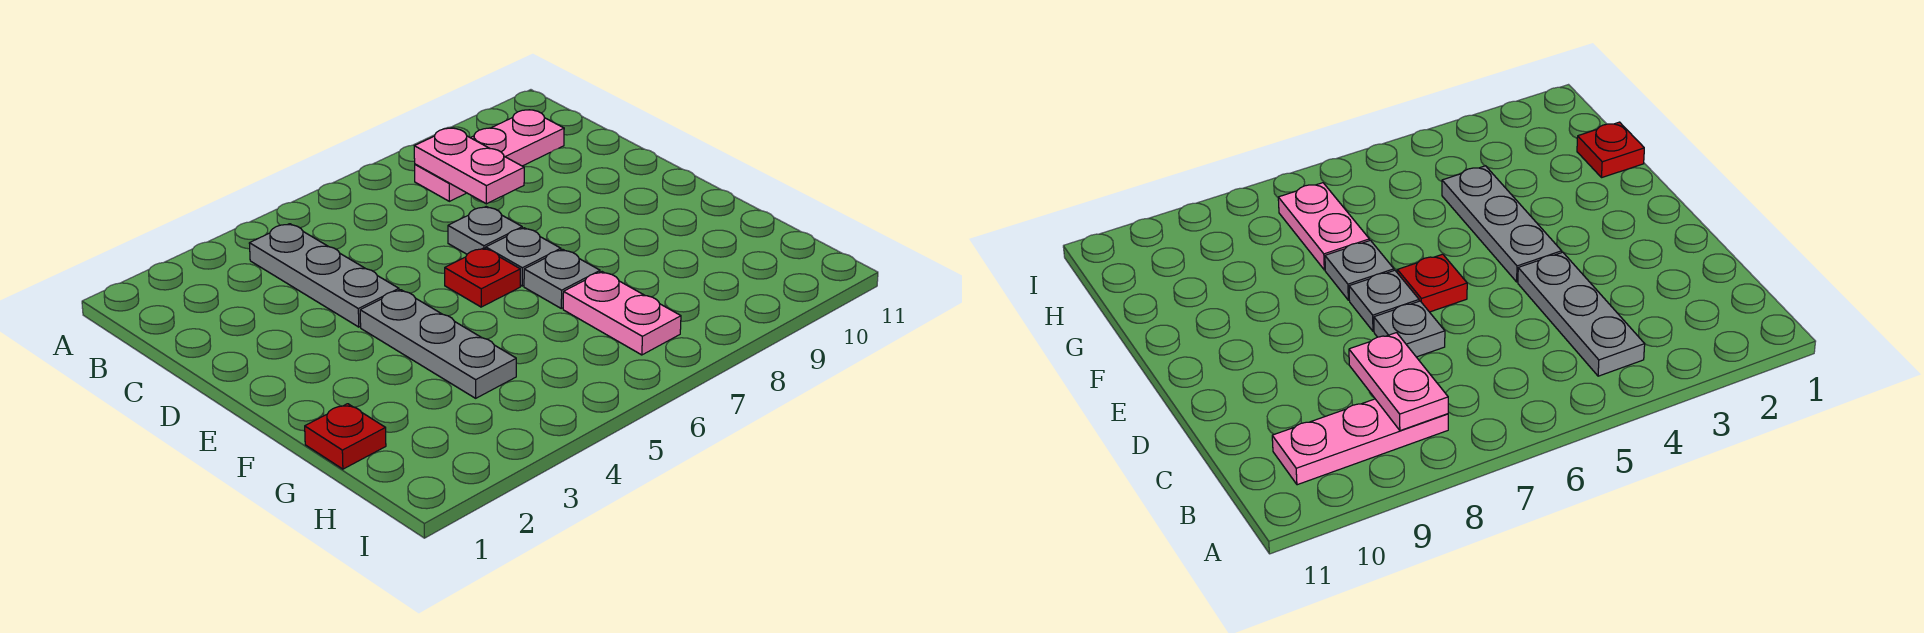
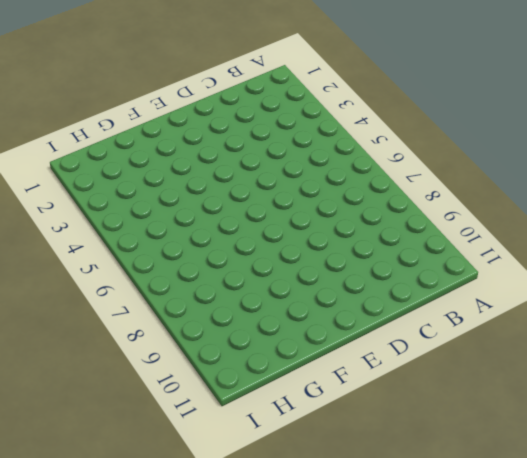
none -> grey 1x3 plate [249,224,399,327]
none -> pink 1x3 plate [415,110,564,201]

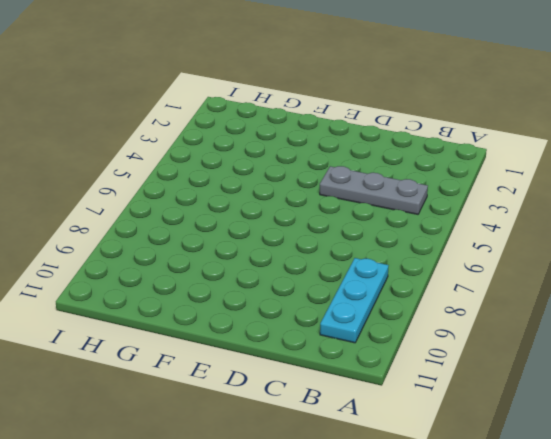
cyan 1x3 plate [320,258,389,343] -> pink 1x3 plate [415,110,564,201]
none -> grey 1x1 plate [448,207,522,254]
none -> grey 1x3 plate [360,290,516,398]

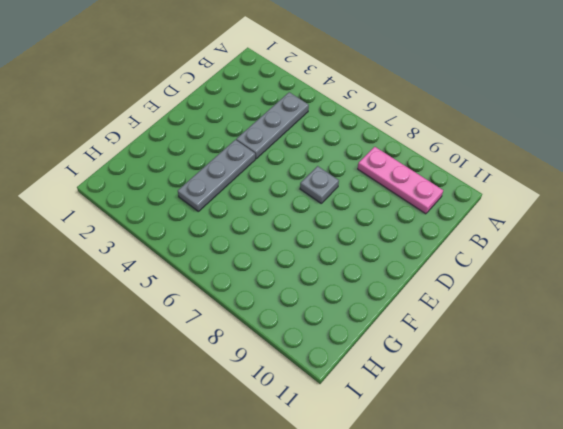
none -> red 1x1 plate [445,248,520,307]
none -> grey 1x1 plate [486,228,561,286]

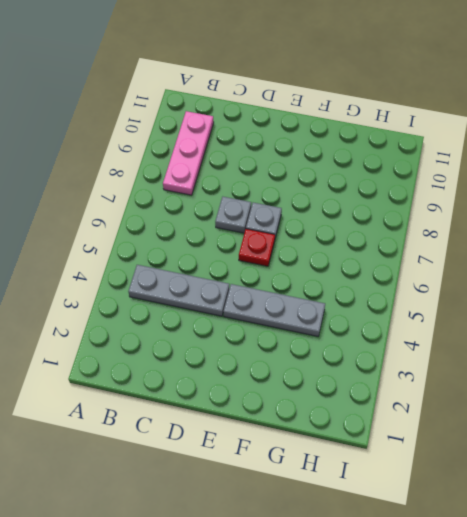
none -> grey 1x1 plate [524,249,600,308]
none -> red 1x1 plate [305,404,386,469]

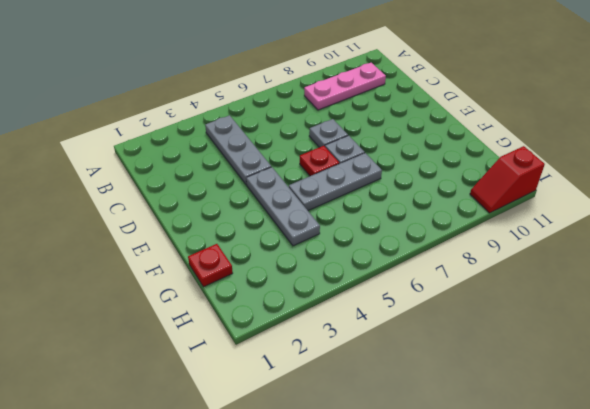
grey 1x3 plate [289,153,382,211] -> grey 1x1 plate [524,249,600,308]
red 1x2 slope [470,146,545,213] -> none
none -> pink 1x2 plate [563,272,681,355]
none -> pink 1x2 plate [414,128,524,204]

